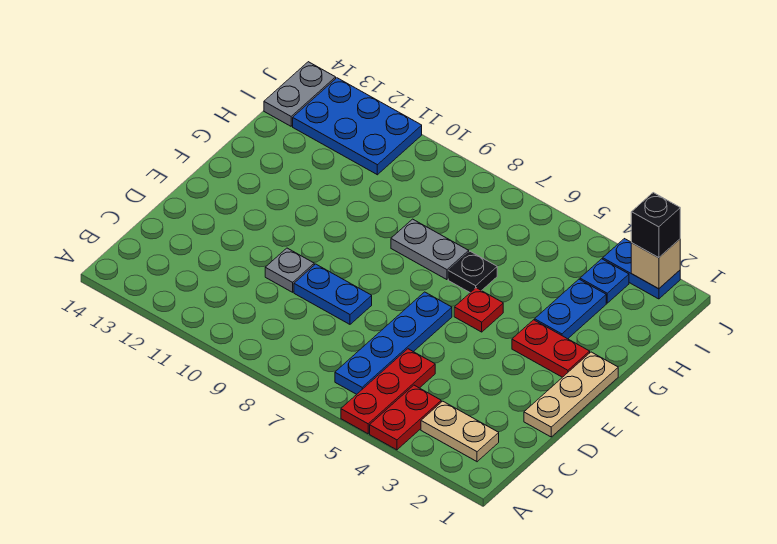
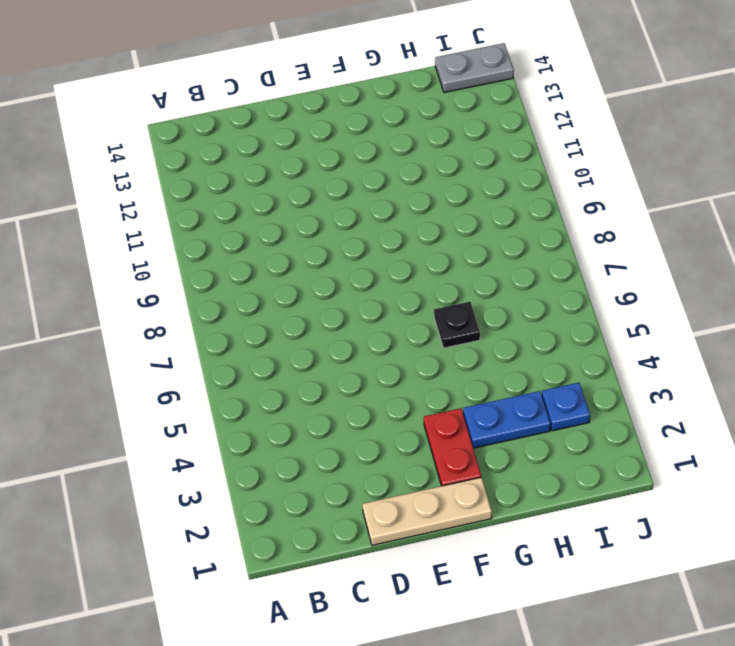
none -> red 1x2 plate [370,385,441,450]
none -> red 1x3 plate [341,349,435,434]
none -> tan 1x2 plate [421,401,499,462]

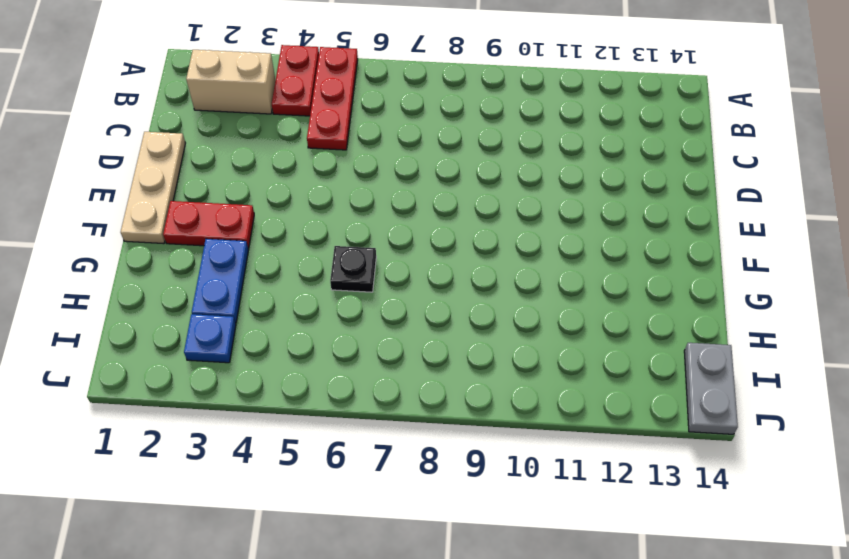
tan 1x2 brick [186,50,276,114] -> tan 1x2 plate [421,401,499,462]
none -> blue 1x4 plate [335,292,452,394]
none -> blue 1x2 plate [294,264,372,324]
none -> grey 1x1 plate [265,248,314,292]

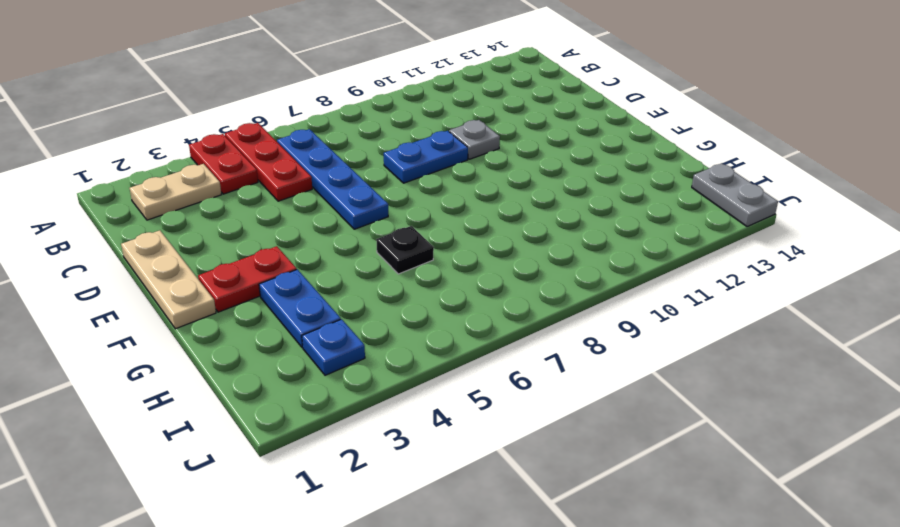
none -> red 1x1 plate [454,288,503,332]
none -> grey 1x2 plate [391,219,469,280]
none -> blue 2x3 plate [293,78,422,175]

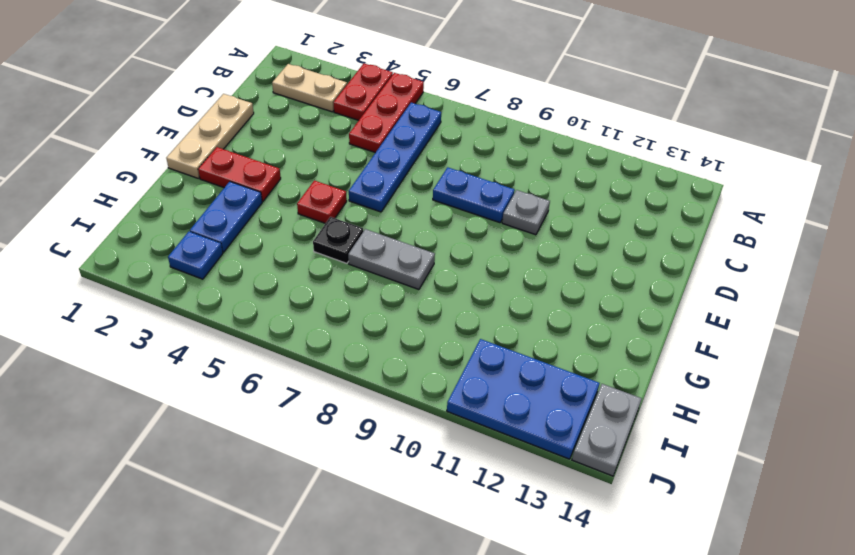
none -> blue 1x2 plate [603,239,680,299]
none -> tan 1x1 brick [631,239,680,289]
none -> black 1x1 brick [631,193,680,258]

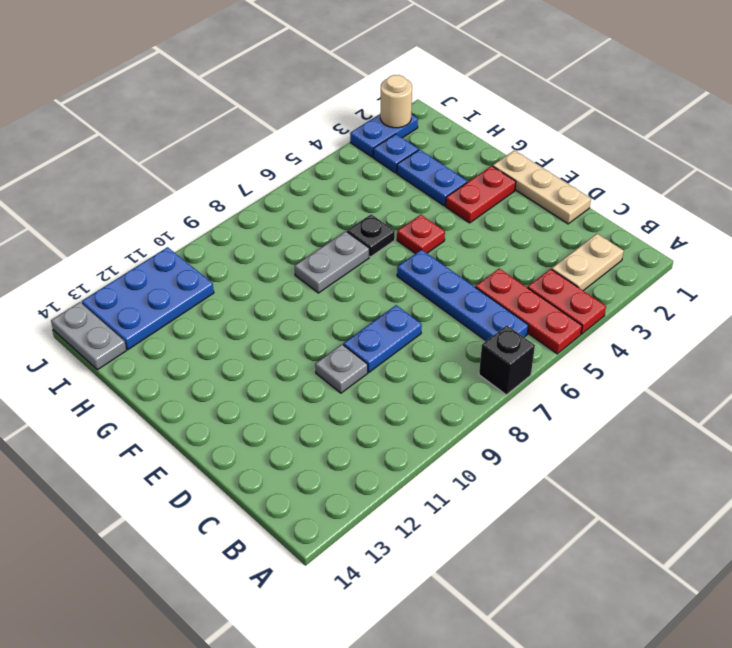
black 1x1 brick [479,326,535,395] -> black 1x1 brick moved to [631,193,680,258]
tan 1x1 round brick [380,75,412,128] -> tan 1x1 brick [631,239,680,289]

